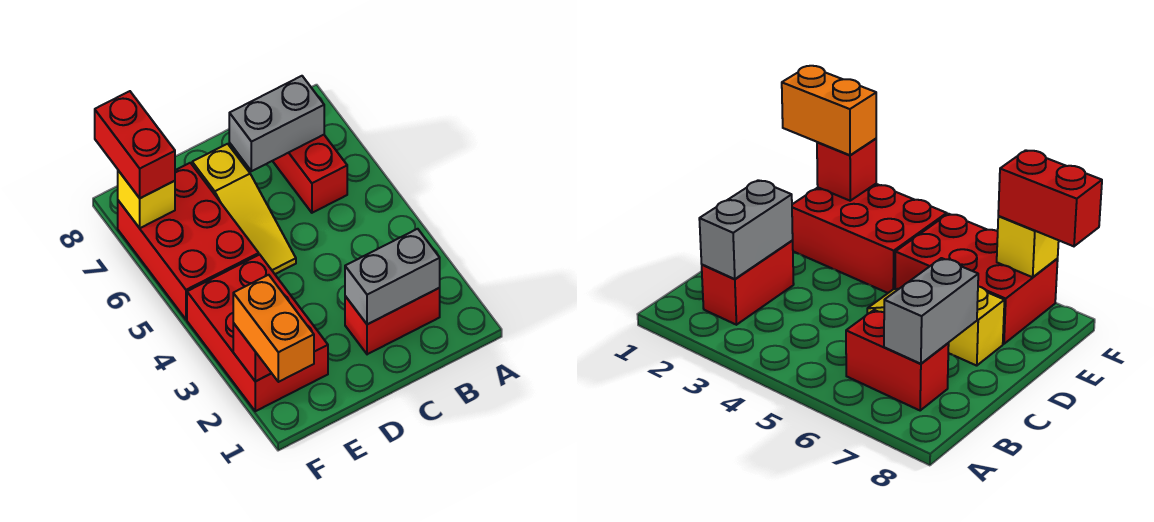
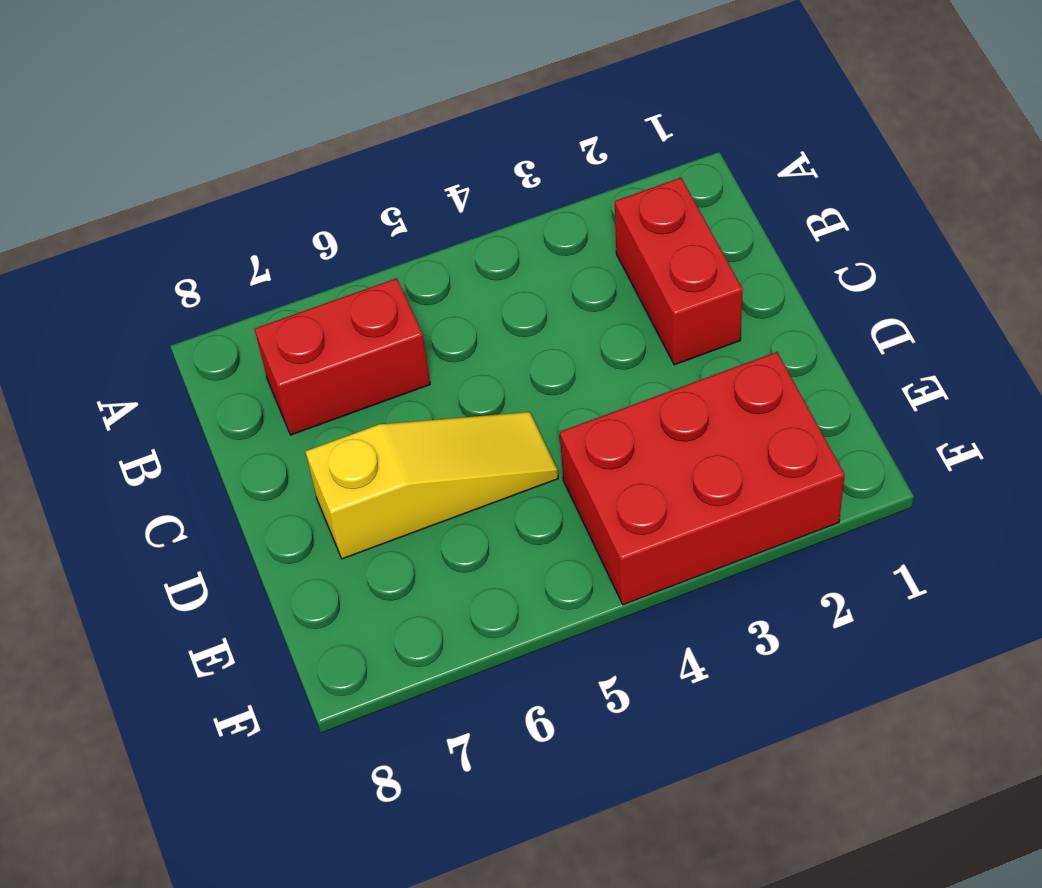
none -> red 2x3 brick [118,163,259,319]
none -> grey 1x2 brick [345,229,440,324]

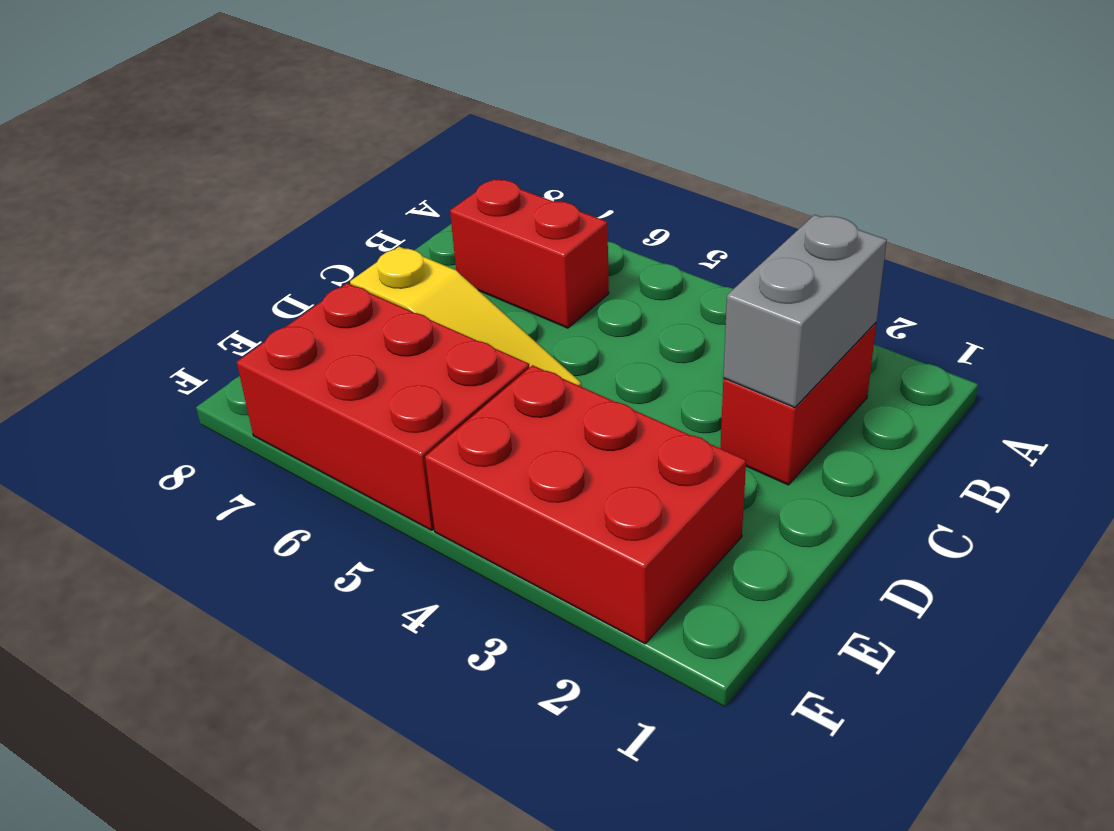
none -> grey 1x2 brick [229,76,324,171]
none -> red 1x1 brick [233,323,271,381]

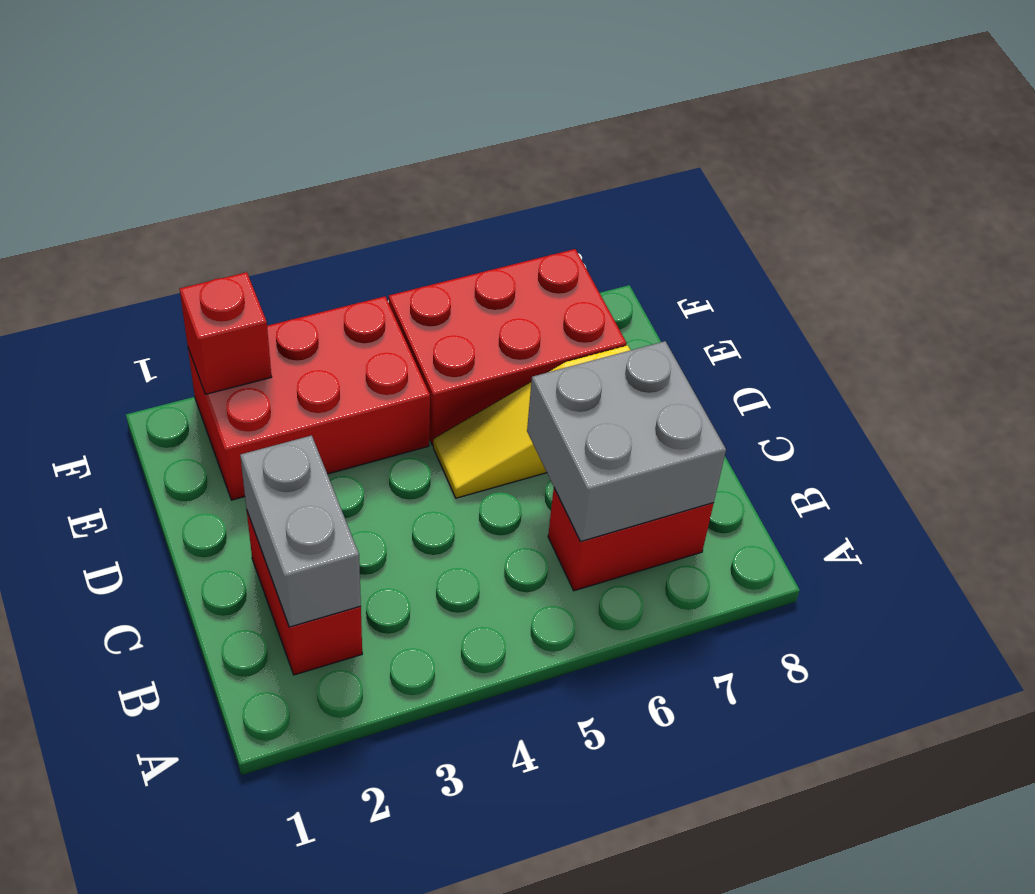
grey 2x2 brick [527,341,726,541] -> grey 1x2 brick [229,76,324,171]
none -> yellow 1x1 brick [118,171,175,228]
none -> orange 1x2 brick [233,275,314,382]

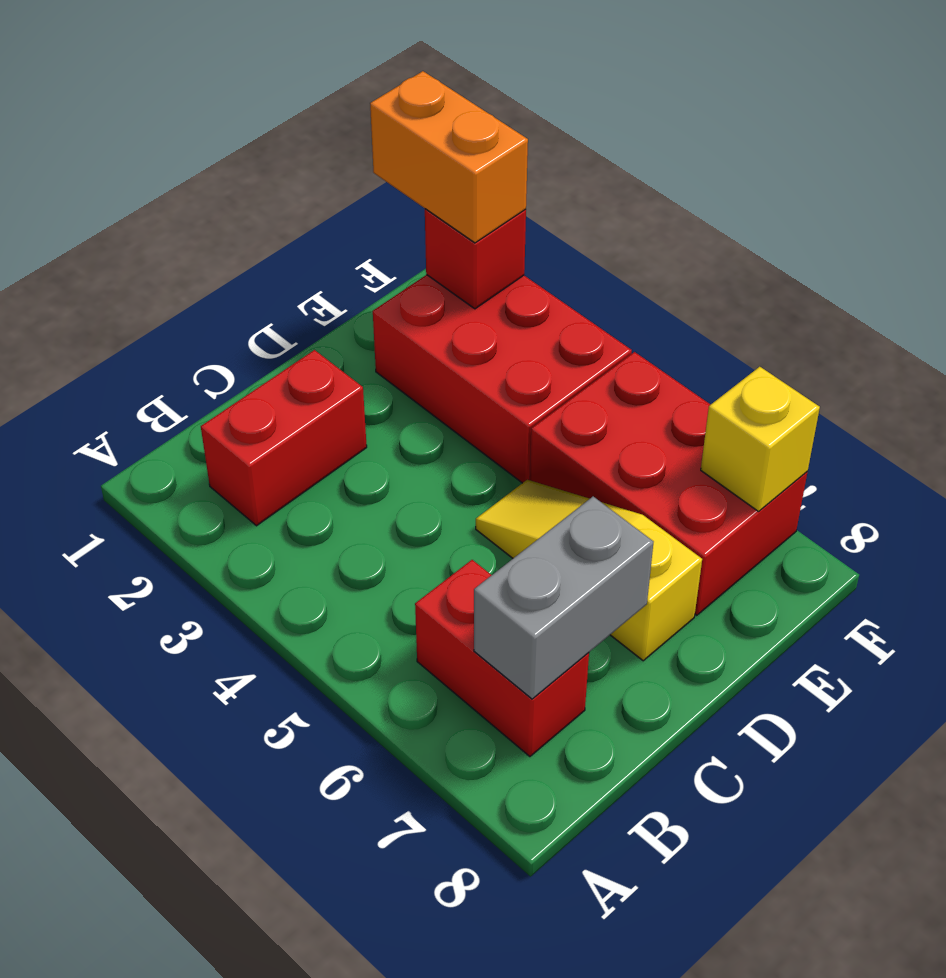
none -> grey 1x2 brick [345,229,440,324]
none -> red 1x2 brick [95,91,175,198]

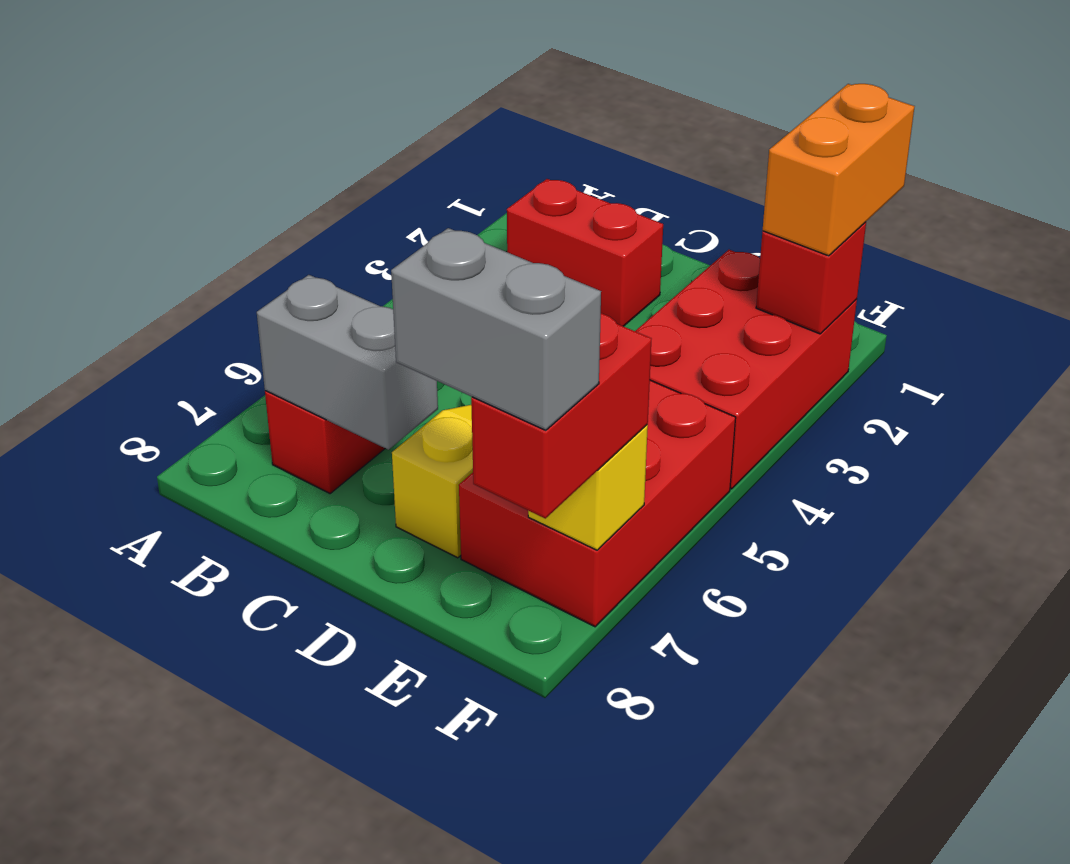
grey 1x2 brick [391,228,601,430] -> grey 1x2 brick moved to [345,229,440,324]

